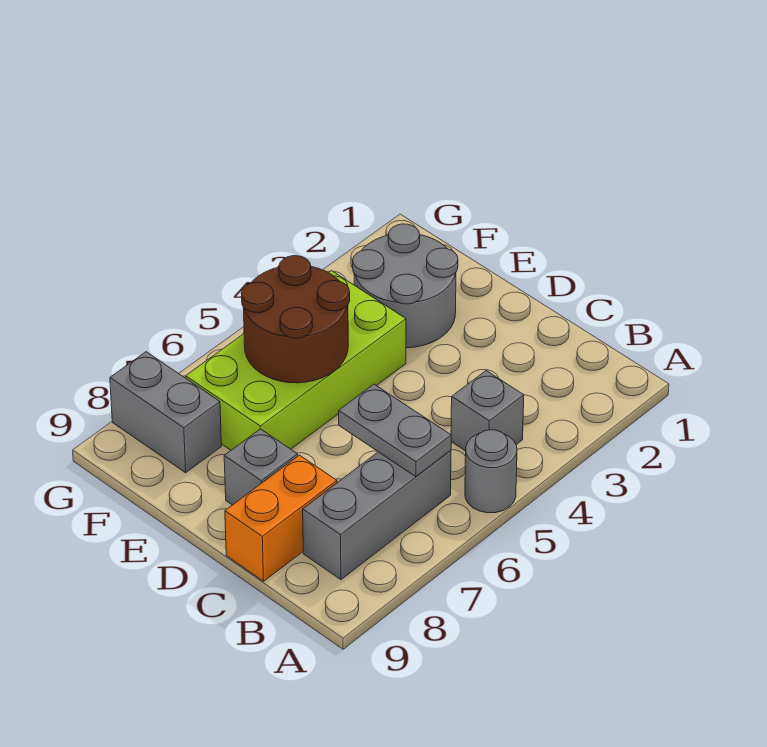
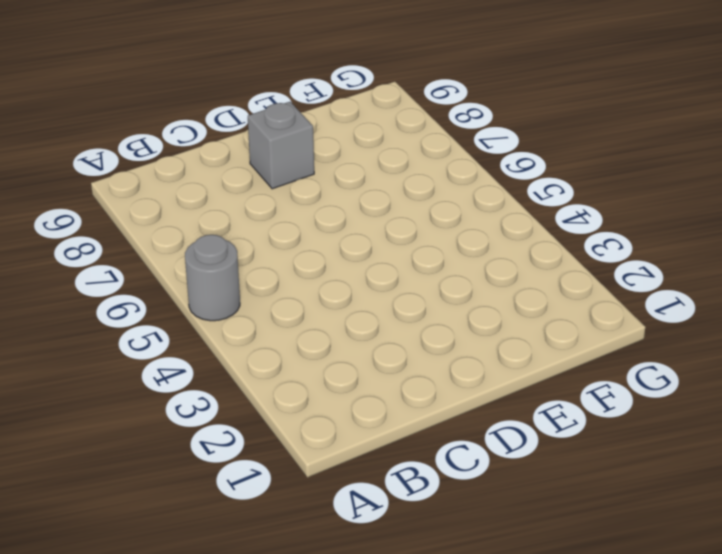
none -> grey 1x1 brick [451,371,524,451]
none -> grey 1x3 brick [303,450,451,580]

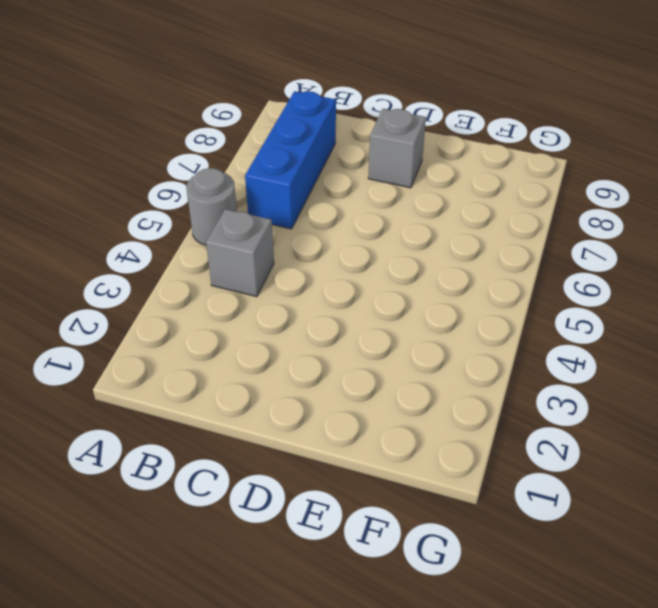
blue 1x3 brick [245,91,336,229] -> grey 1x3 brick [303,450,451,580]
none -> orange 1x2 brick [225,455,337,581]
none -> grey 2x2 round brick [353,224,458,348]

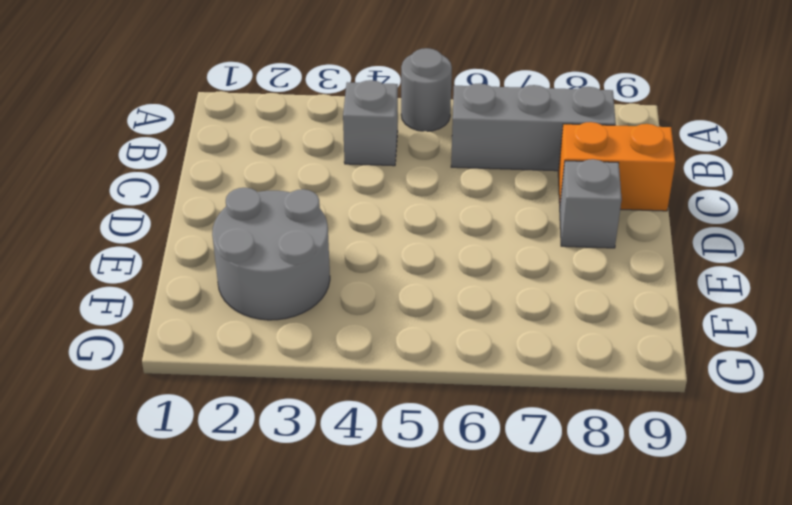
none -> lime 2x4 brick [186,271,406,450]
none -> grey 1x2 brick [110,352,222,473]

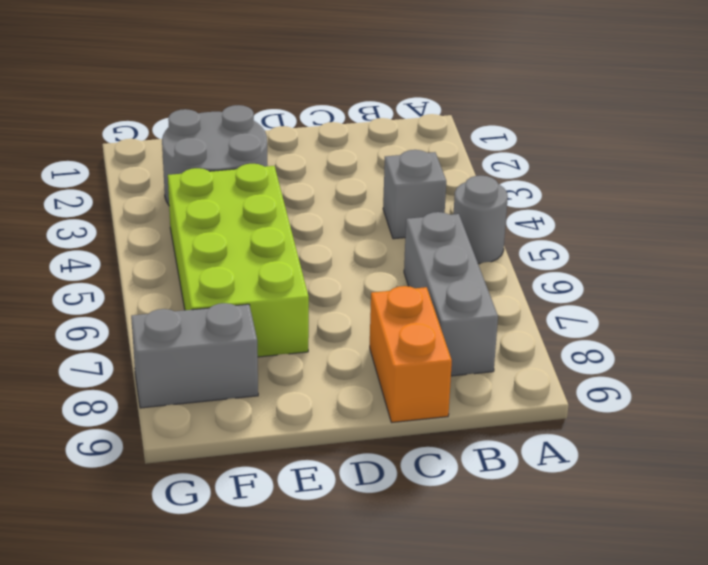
none -> grey 1x1 brick [224,429,298,505]
none -> grey 1x2 plate [339,384,451,477]

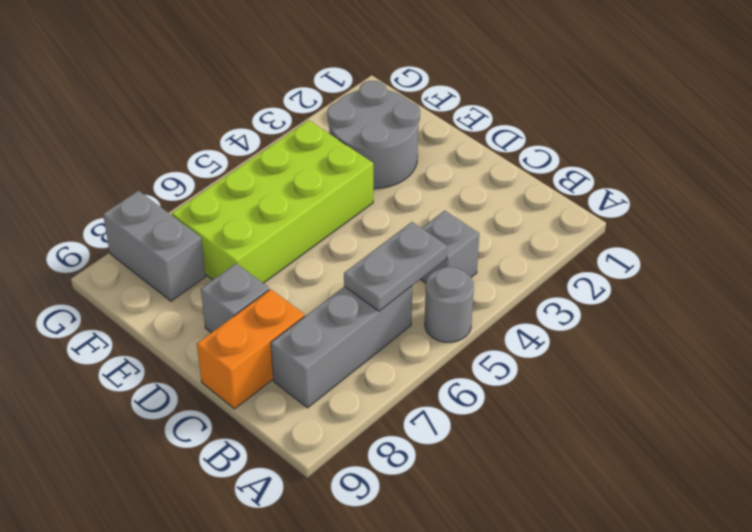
grey 1x2 plate [344,222,447,311] -> grey 1x2 plate turned to [339,384,451,477]
none -> brown 2x2 round brick [241,256,350,383]

